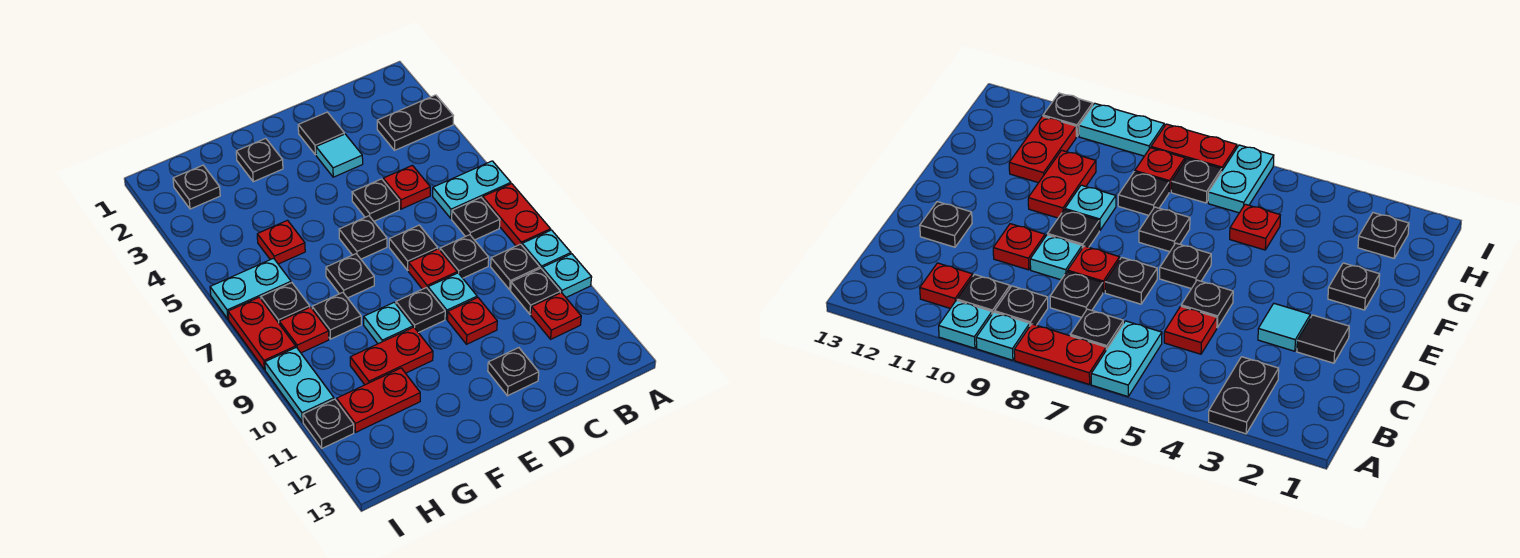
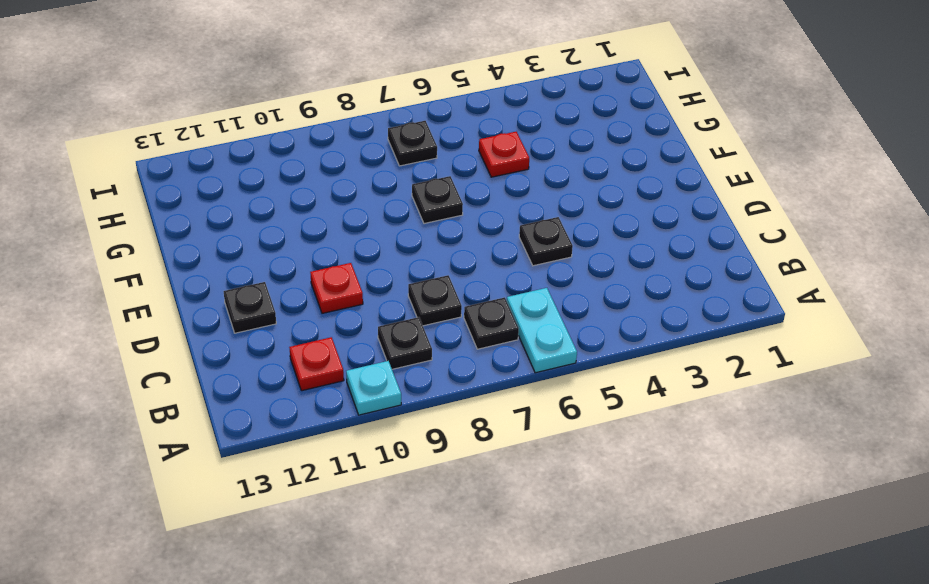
none -> black 1x2 plate [377,95,453,150]
none -> red 1x2 plate [483,184,551,246]
none -> cyan 1x1 plate [522,230,571,269]
none -> black 1x1 plate [511,268,560,314]

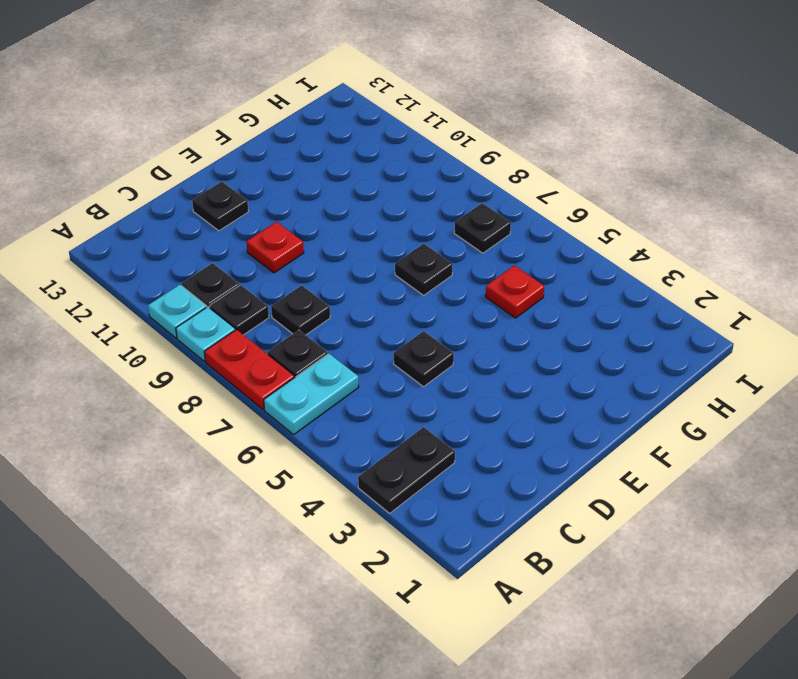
none -> red 1x1 plate [531,293,581,339]
none -> red 1x1 plate [383,165,430,209]
none -> black 1x1 tile [298,112,344,155]
none -> cyan 1x1 tile [316,134,363,177]

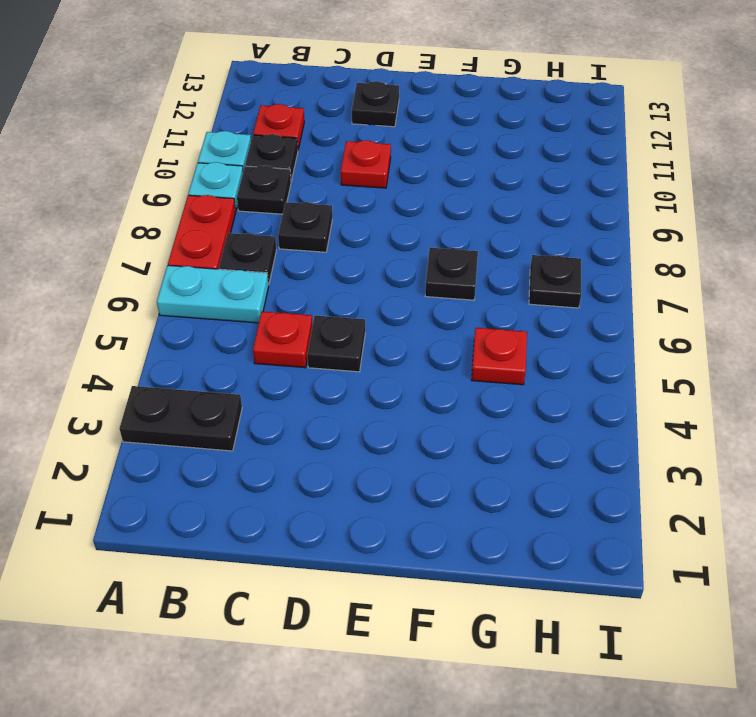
none -> black 1x1 tile [298,112,344,155]
none -> cyan 1x1 tile [316,134,363,177]
none -> black 1x1 plate [389,225,438,270]
none -> red 1x1 plate [408,249,457,289]

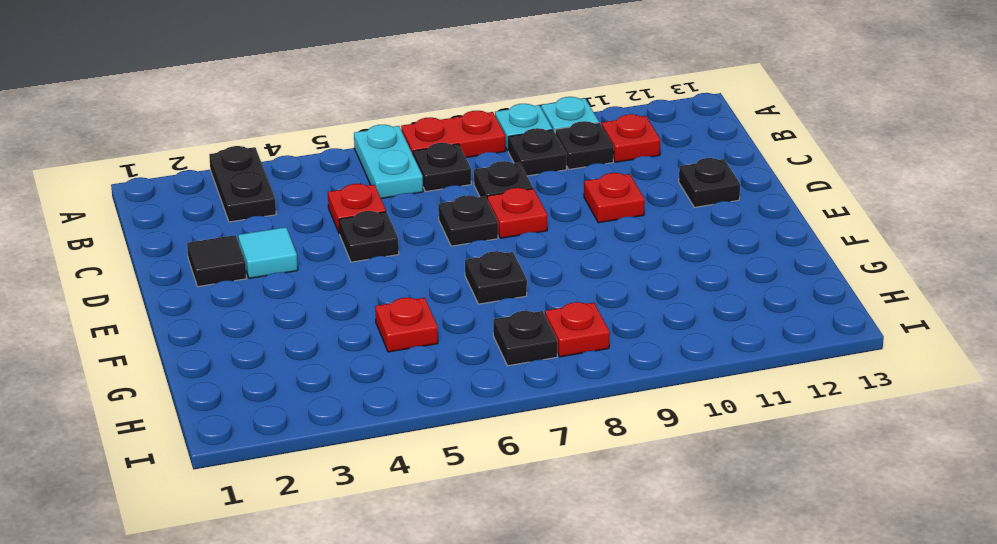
none -> cyan 1x1 plate [428,273,477,319]
none -> black 1x1 plate [339,216,387,259]
none -> black 1x1 plate [396,288,445,333]
none -> black 1x1 plate [236,138,283,182]

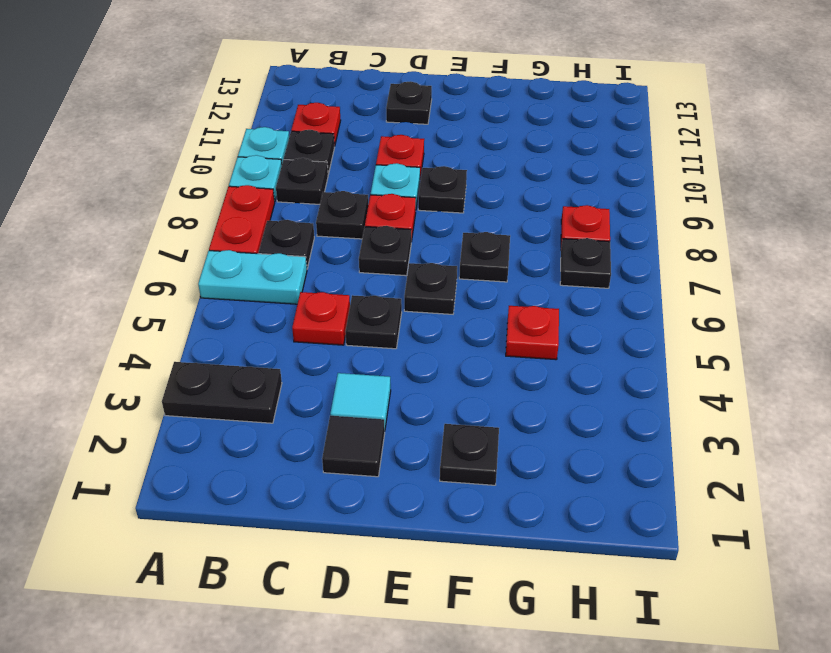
none -> cyan 1x1 plate [364,302,413,344]
none -> red 1x2 plate [350,327,433,385]
none -> black 1x1 plate [312,293,361,339]
none -> red 1x2 plate [337,368,420,432]

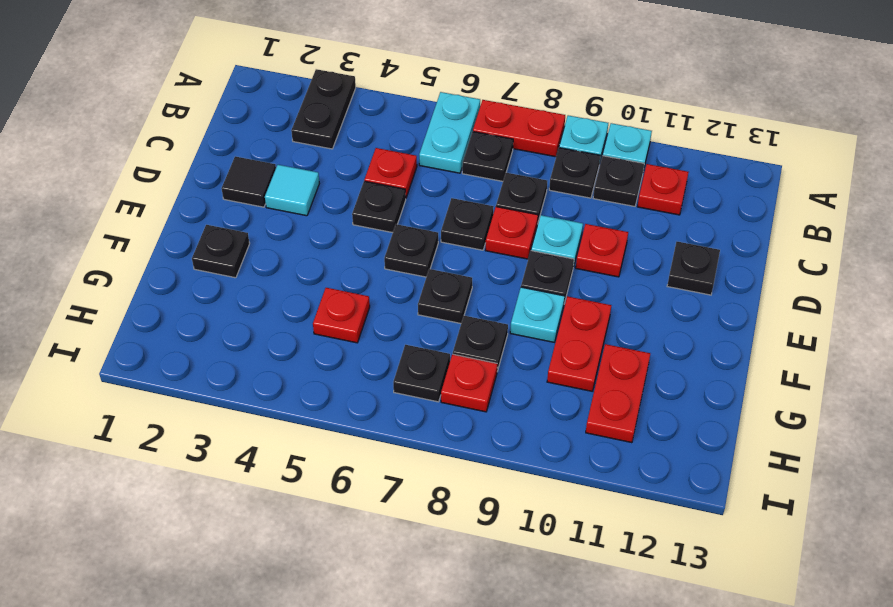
none -> black 1x1 plate [173,165,220,209]
none -> cyan 1x2 plate [210,258,291,319]
none -> red 1x2 plate [228,297,296,370]
none -> cyan 1x2 plate [265,347,334,422]

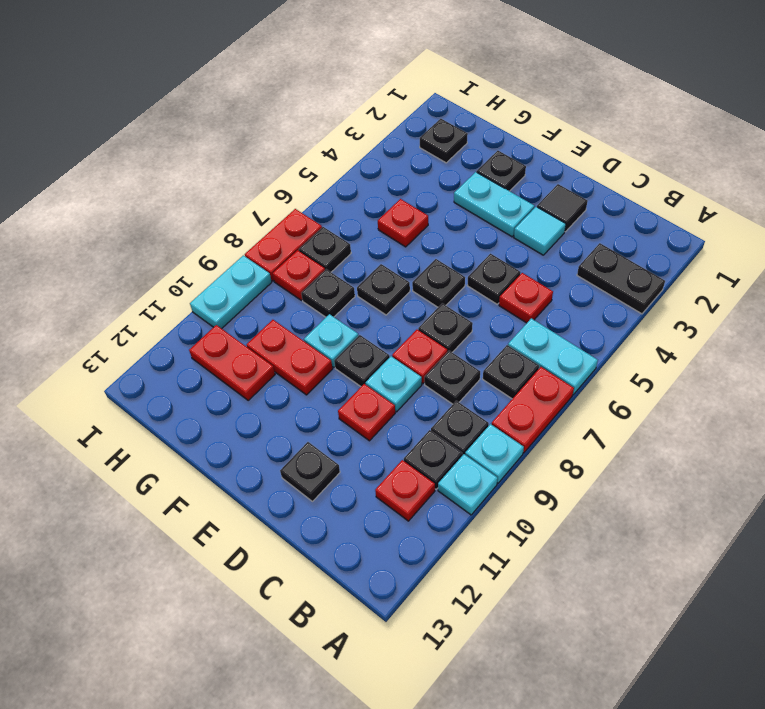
cyan 1x2 plate [454,172,534,237] -> cyan 1x2 plate moved to [210,258,291,319]
none -> black 1x1 plate [303,399,354,448]

